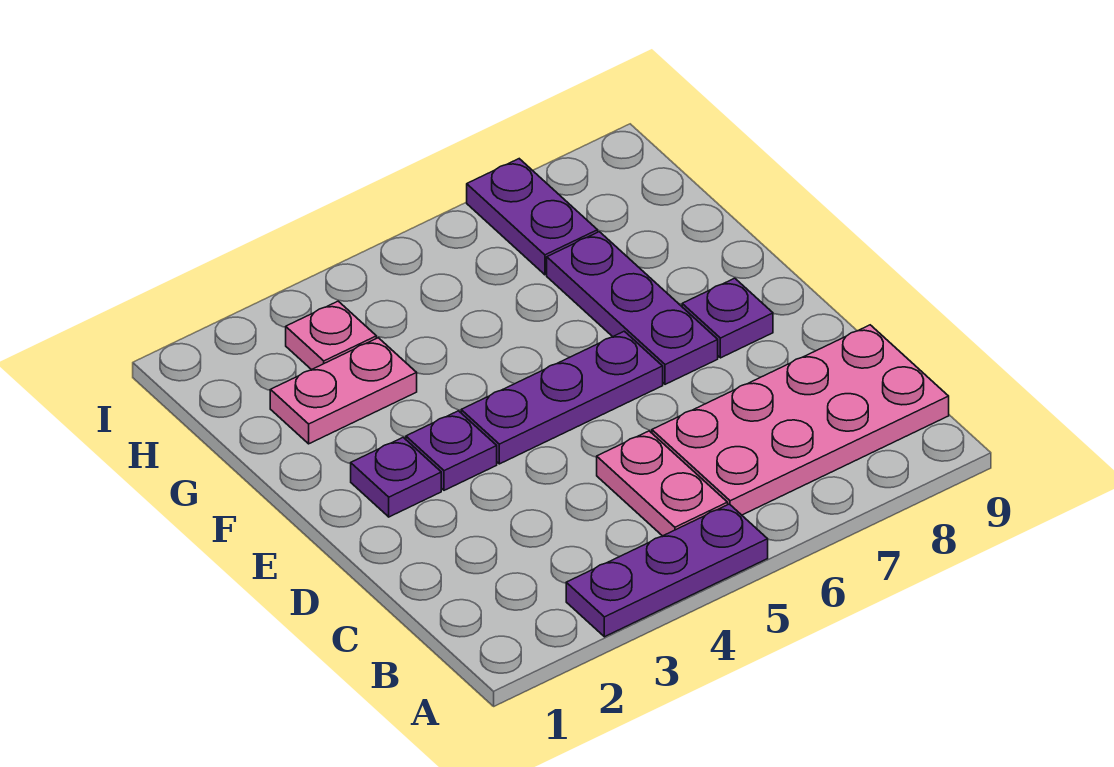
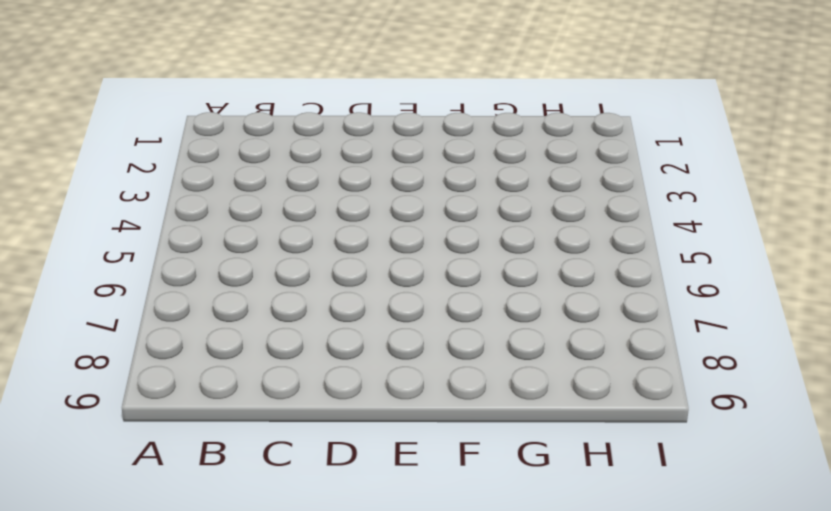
none -> purple 1x3 plate [566,504,768,637]
none -> pink 1x2 plate [597,431,728,536]

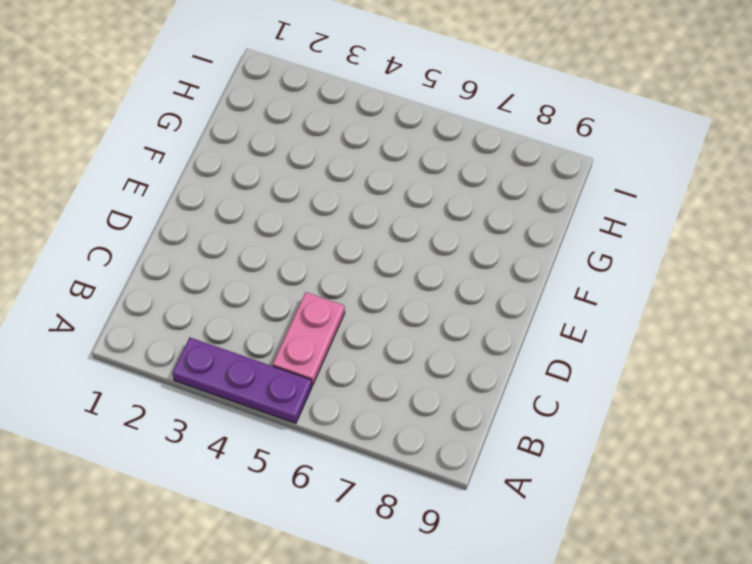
none -> pink 2x4 plate [652,325,949,515]
none -> purple 1x1 plate [351,437,441,517]

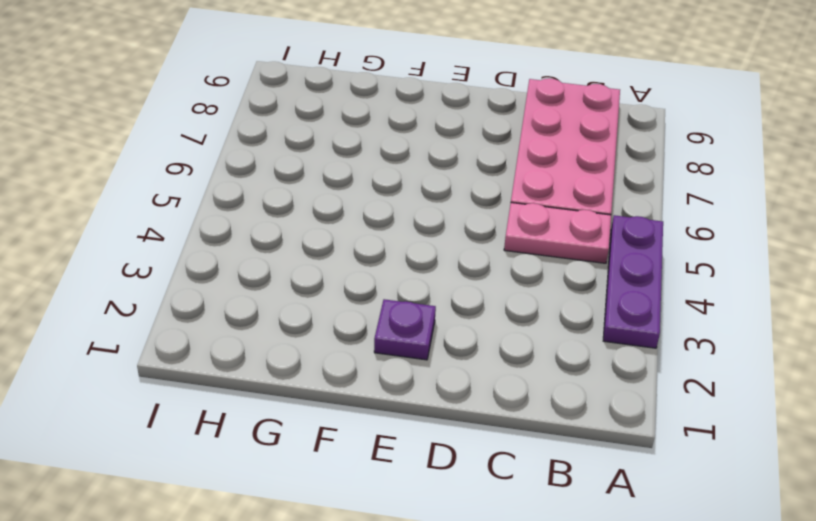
none -> purple 1x1 plate [406,411,497,490]
none -> purple 1x3 plate [461,331,663,464]

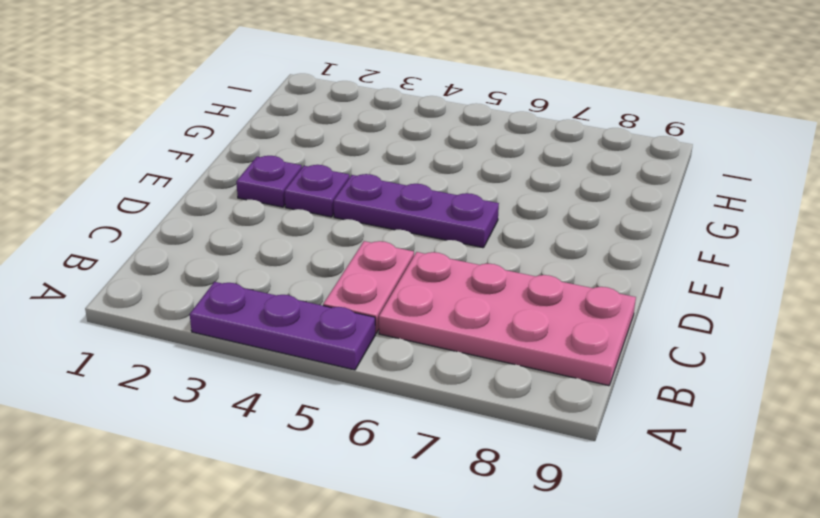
none -> purple 1x3 plate [547,232,718,384]
none -> purple 1x1 plate [682,278,773,358]

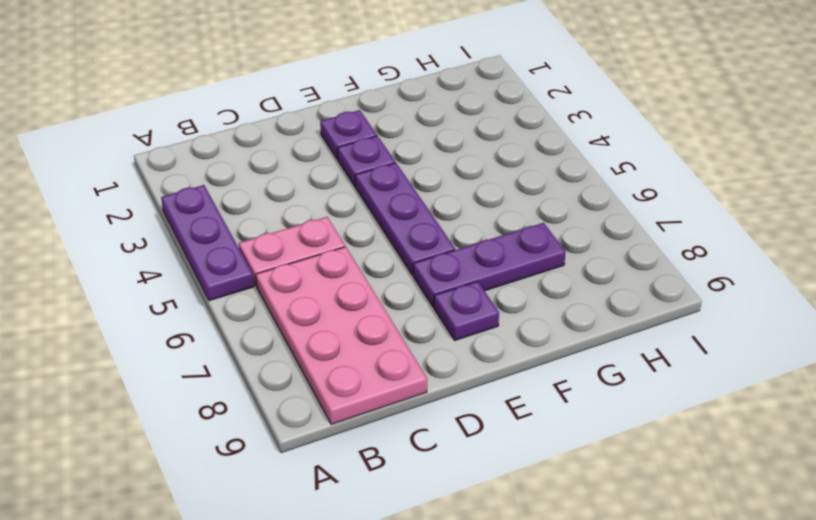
none -> pink 1x2 plate [270,338,417,444]
none -> pink 1x1 plate [286,301,376,370]

